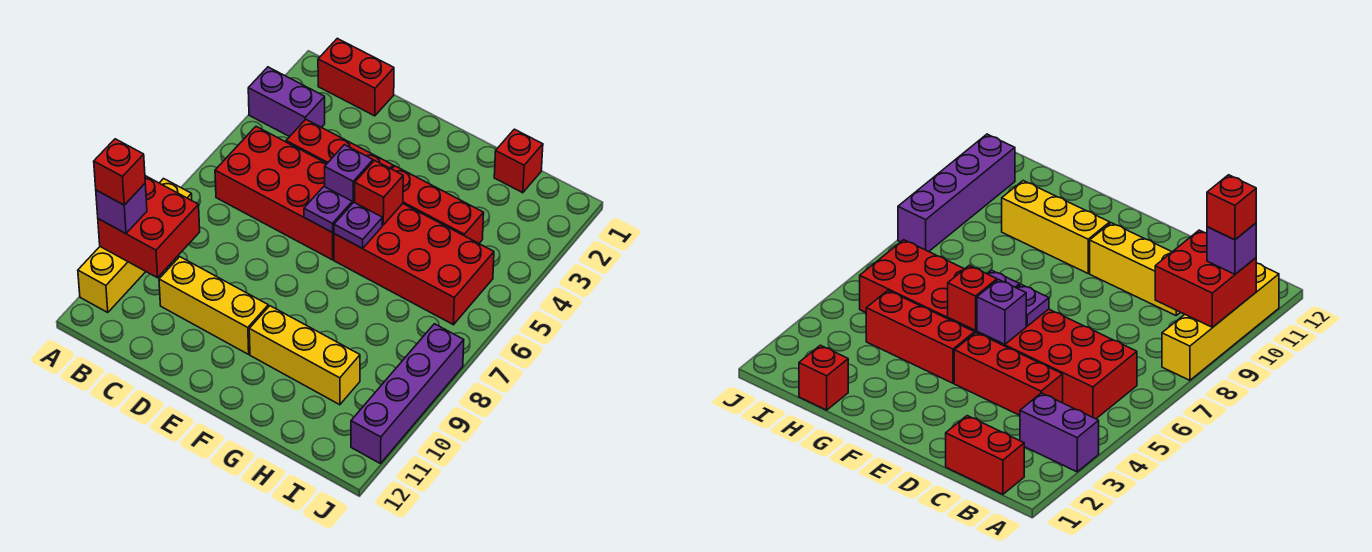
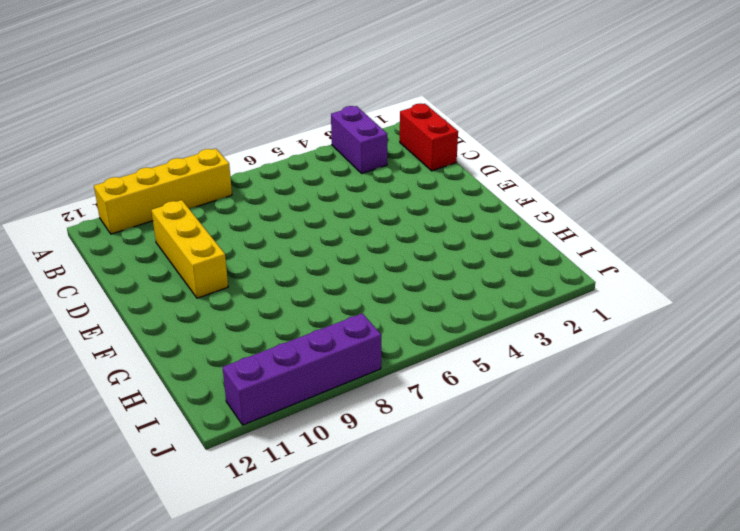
none -> red 2x4 brick [215,127,334,260]
none -> red 1x3 brick [286,119,393,169]
none -> red 1x3 brick [392,166,484,243]

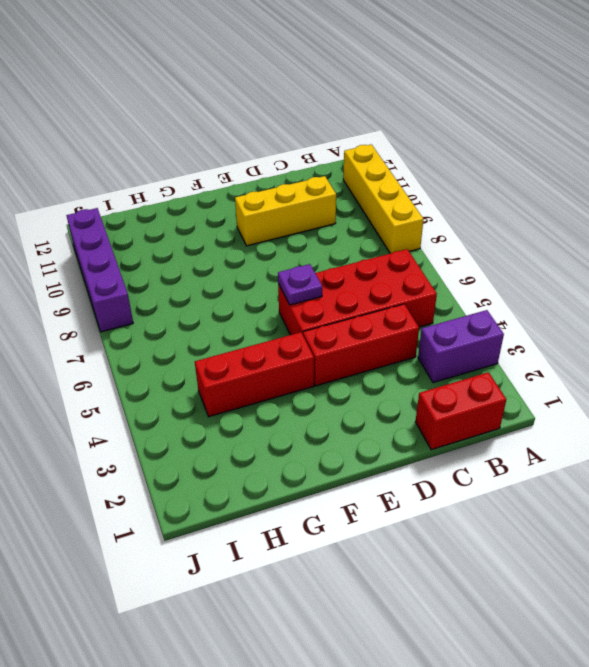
none -> red 2x4 brick [334,204,494,325]
none -> yellow 1x3 brick [249,306,360,405]
none -> red 1x1 brick [494,129,543,193]

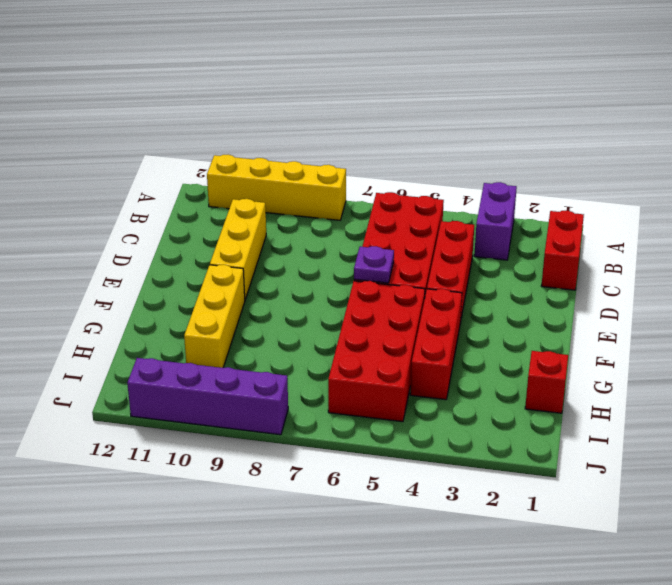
none -> red 2x2 brick [98,176,200,278]
none -> purple 1x1 brick [325,145,373,204]
none -> red 1x1 brick [355,160,403,225]

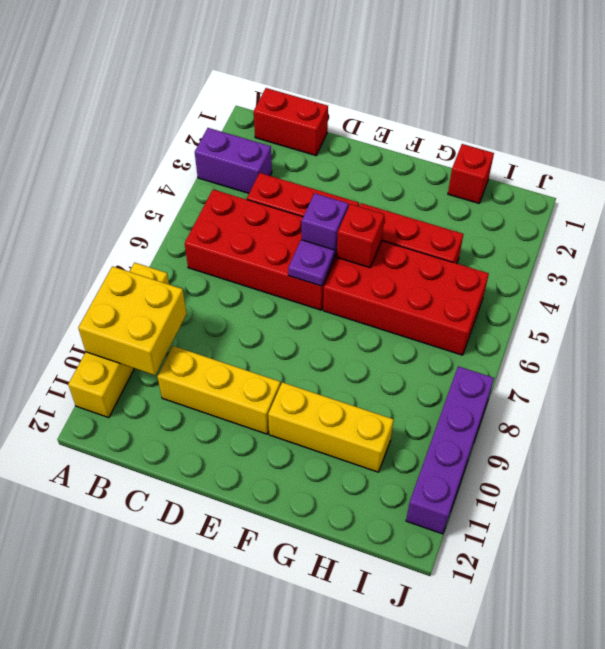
yellow 2x2 brick [78,266,186,375] -> red 2x2 brick [98,176,200,278]
none -> purple 1x1 plate [334,202,382,248]
none -> purple 1x1 brick [96,184,147,233]
none -> red 1x1 brick [94,139,145,205]

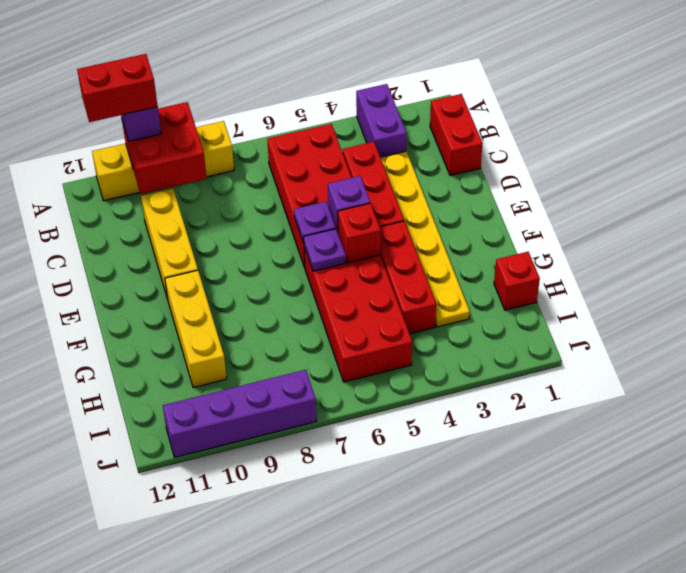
red 1x2 brick [77,54,158,122] -> red 1x1 brick [94,139,145,205]
yellow 1x6 plate [380,151,470,327] -> none

